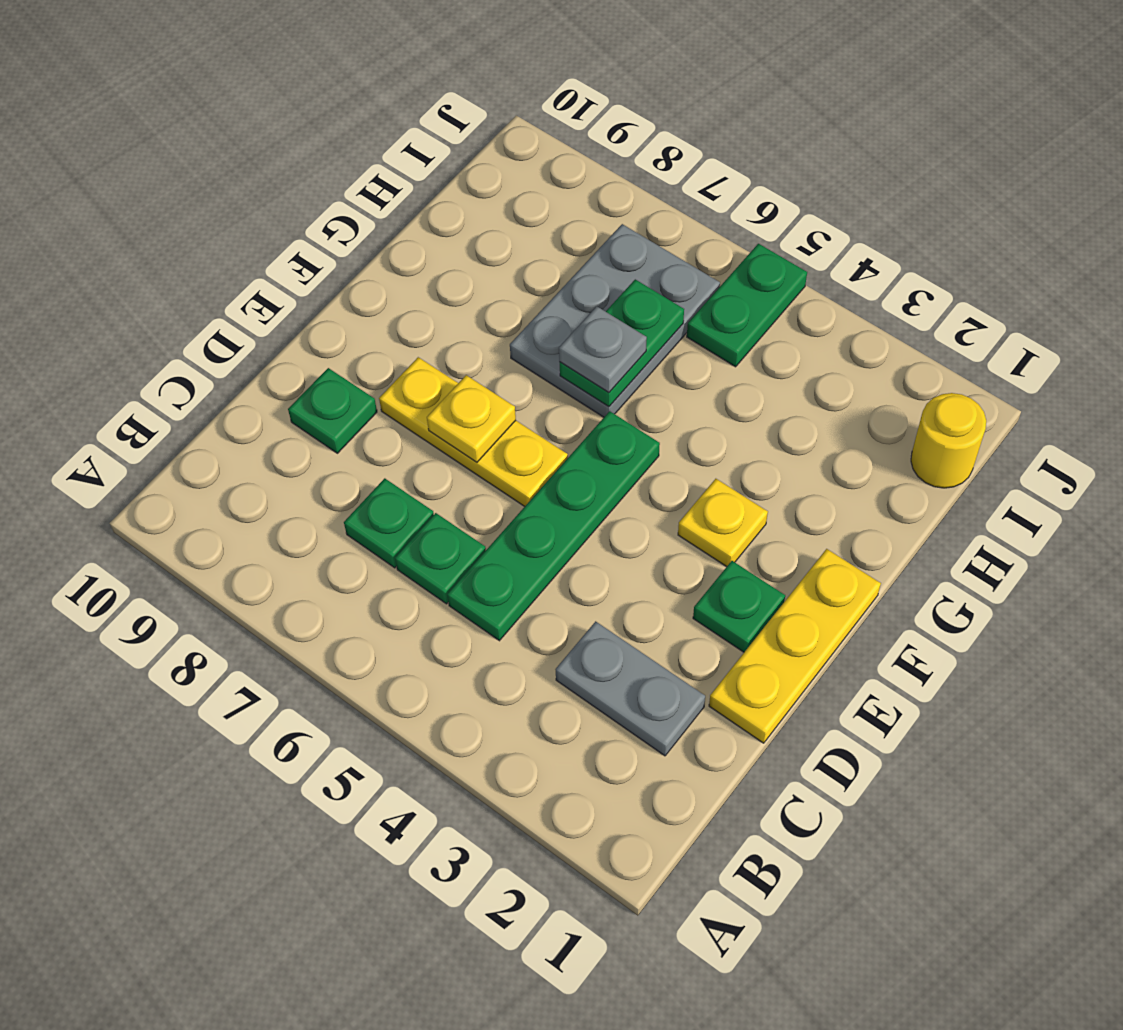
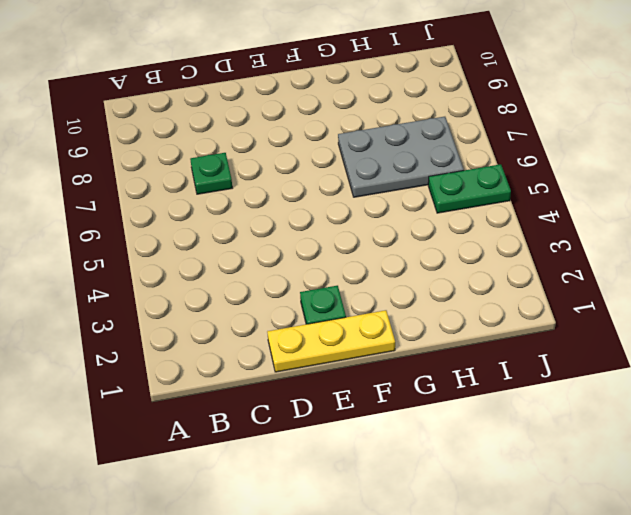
none -> grey 1x2 plate [555,621,705,756]
none -> green 1x4 plate [447,411,660,641]
none -> green 1x1 plate [395,513,486,604]

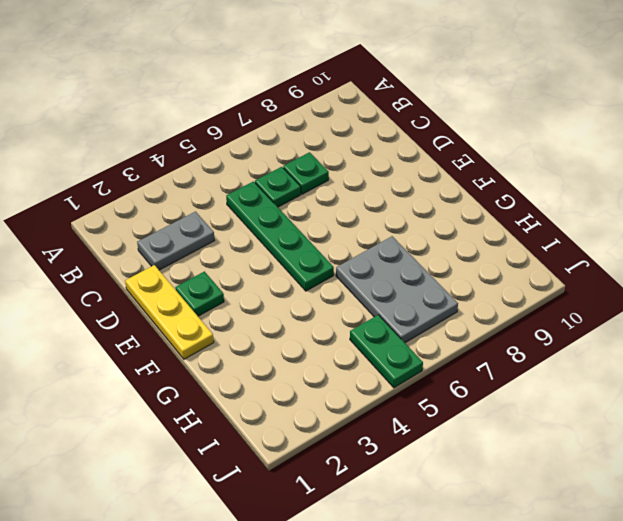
none -> green 1x1 plate [288,368,377,453]
none -> yellow 1x3 plate [379,357,568,507]
none -> yellow 1x1 plate [678,479,768,567]

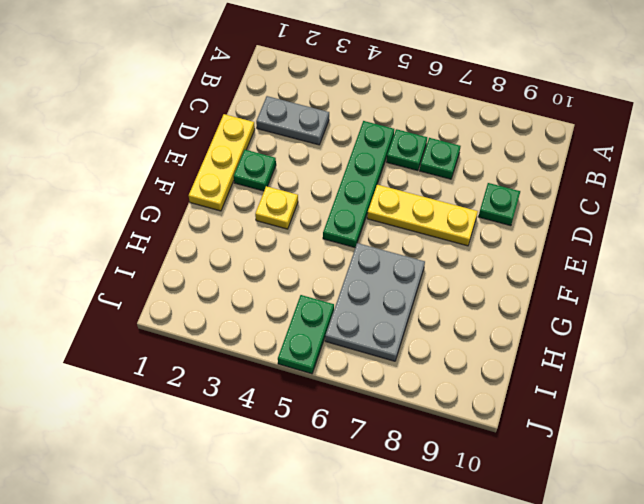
none -> yellow 1x1 round brick [911,393,986,488]
none -> yellow 1x1 plate [427,375,516,462]
none -> green 1x2 plate [560,279,684,407]

